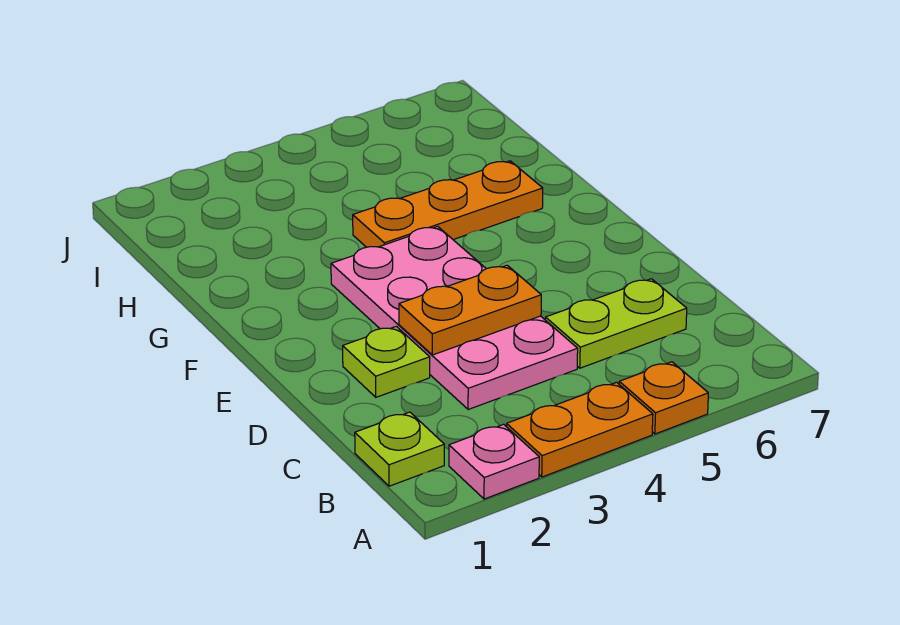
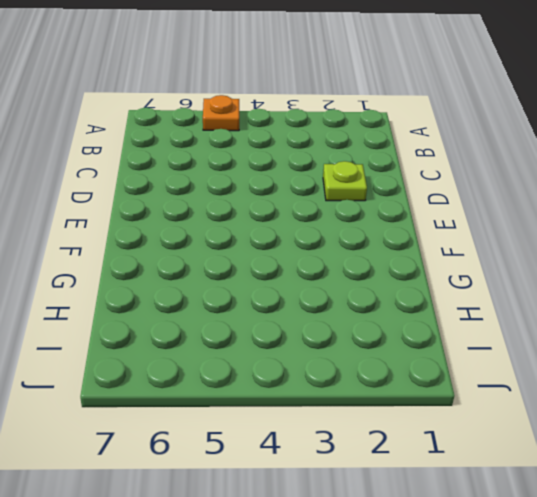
none -> pink 1x1 plate [449,424,539,499]
none -> orange 1x2 plate [506,382,653,477]

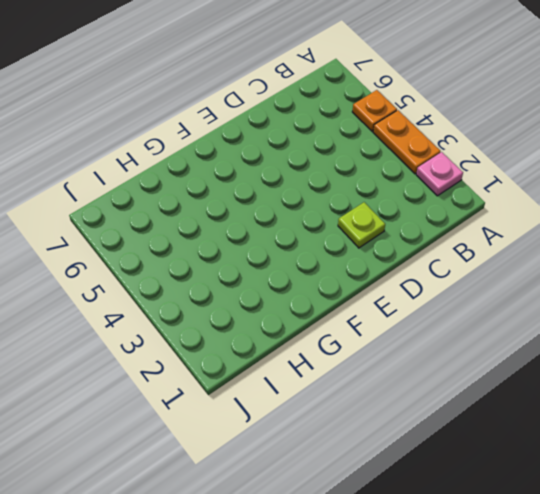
none -> lime 1x1 plate [355,412,444,486]
none -> pink 2x4 plate [331,226,578,410]

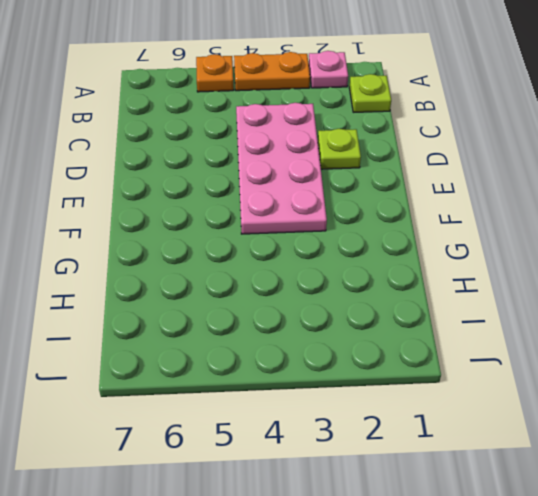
none -> lime 1x2 plate [545,279,687,368]
none -> orange 1x3 plate [353,161,543,247]

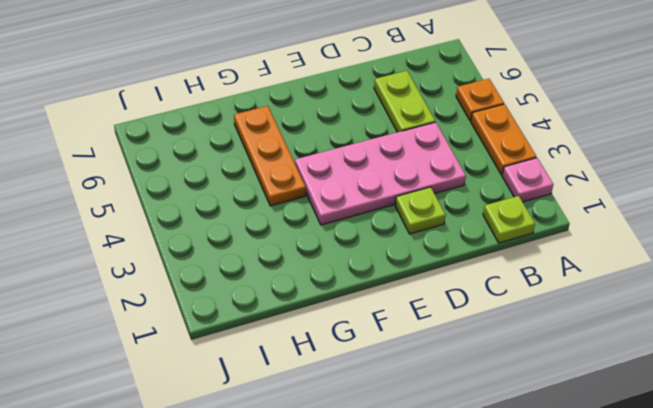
none -> orange 1x2 plate [399,265,541,355]

